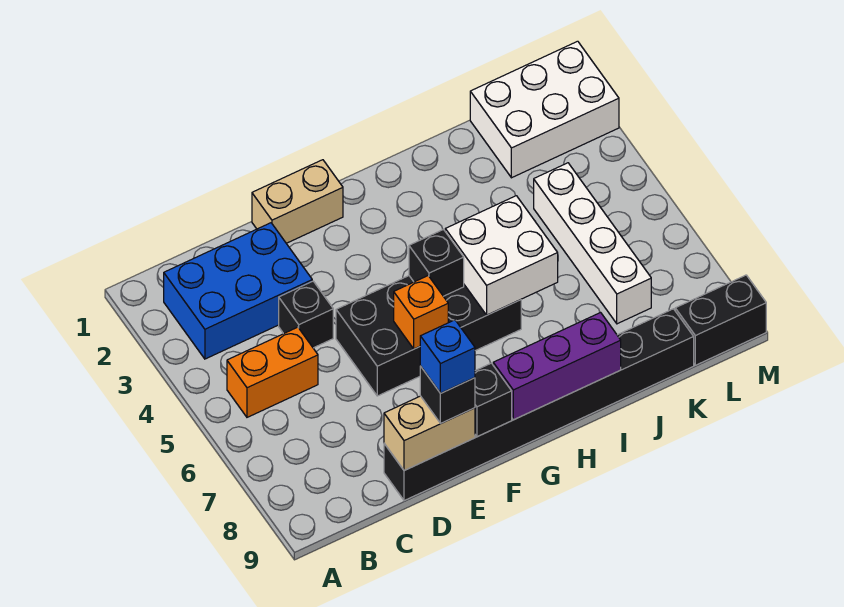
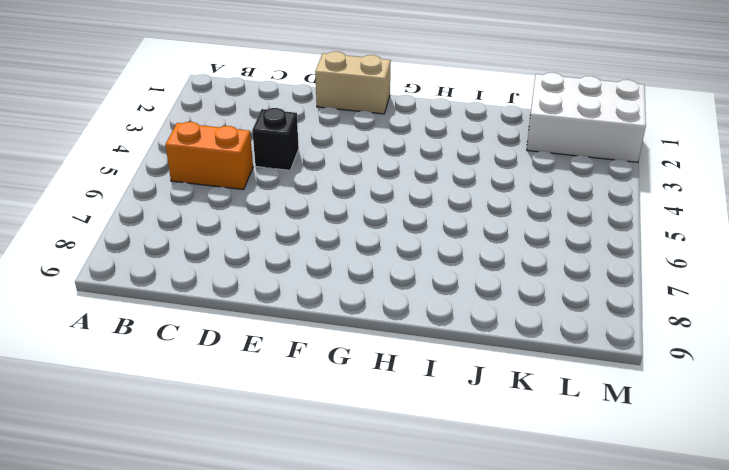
none -> blue 2x3 brick [164,223,312,359]
none -> black 1x8 brick [384,309,694,501]
none -> black 2x4 brick [336,276,521,396]

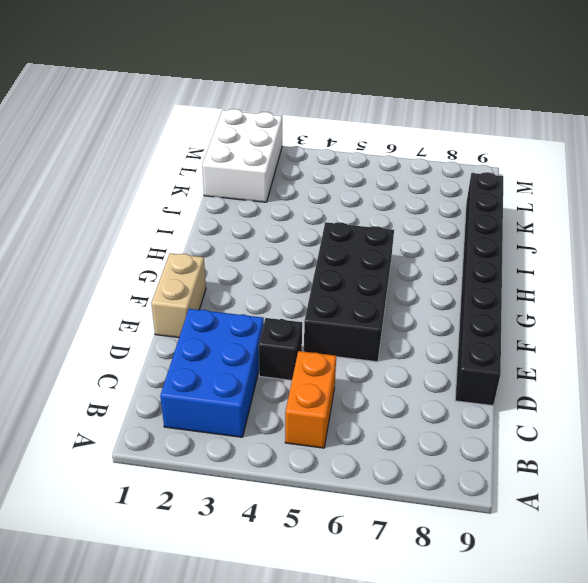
none -> white 1x4 brick [534,163,651,324]
none -> black 1x2 brick [675,275,766,365]
none -> tan 1x2 brick [384,396,475,471]

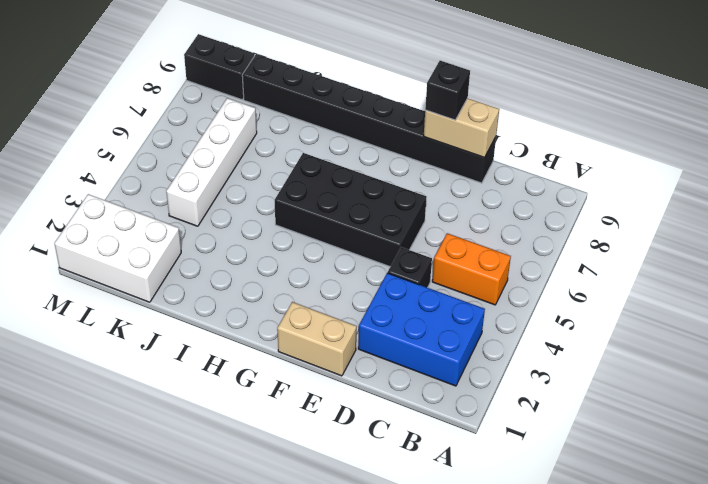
none -> orange 1x1 brick [394,276,448,349]
none -> black 1x1 brick [475,363,512,437]
none -> black 1x1 brick [409,230,464,296]

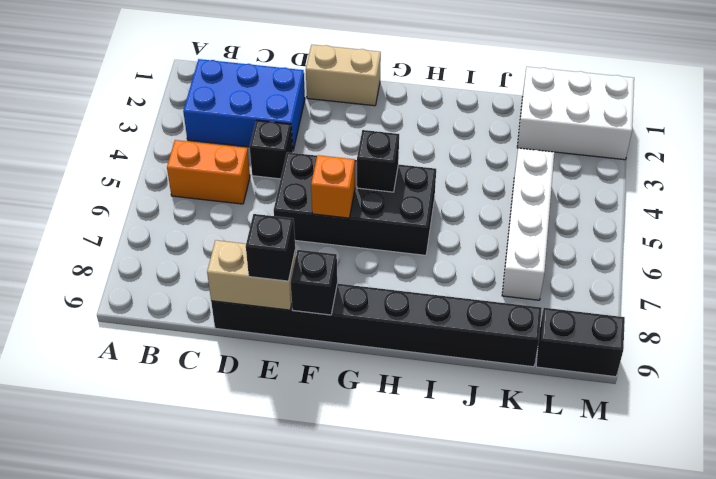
none -> purple 1x3 brick [493,313,621,420]
none -> white 2x2 brick [445,196,558,315]
none -> blue 1x1 brick [420,320,475,393]

